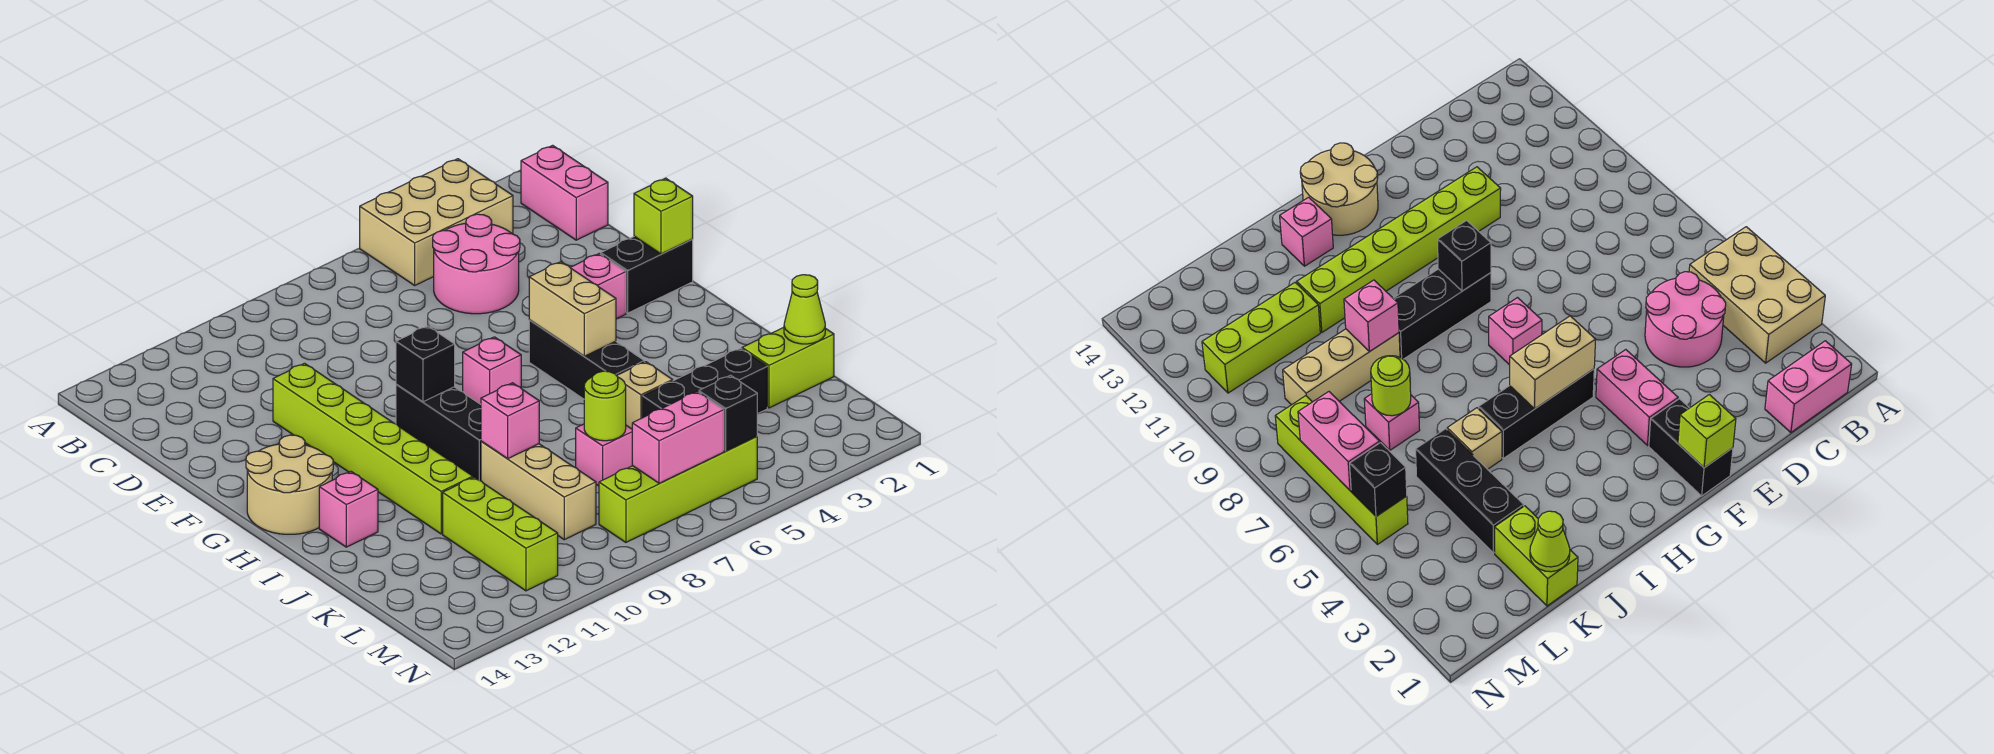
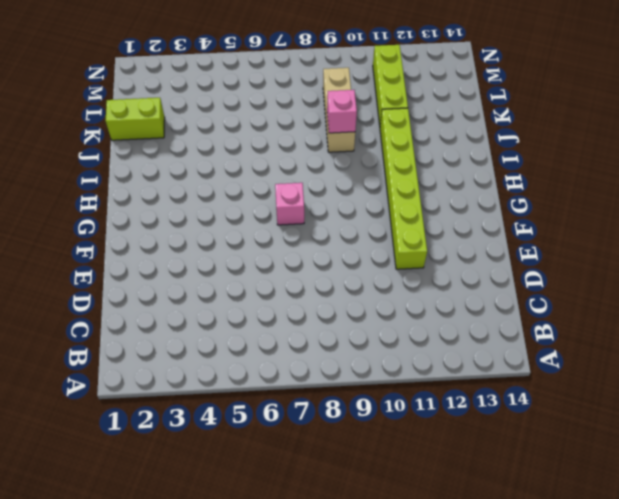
none -> tan 2x3 brick [360,159,513,285]
none -> pink 1x2 brick [521,145,608,240]
none -> pink 2x2 round brick [433,214,520,314]

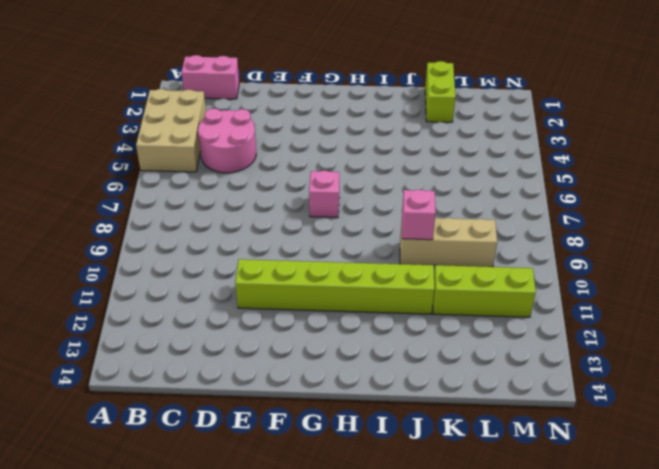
none -> black 1x2 brick [601,236,693,313]
none -> pink 1x2 brick [570,254,626,319]
none -> black 1x3 brick [529,320,644,399]

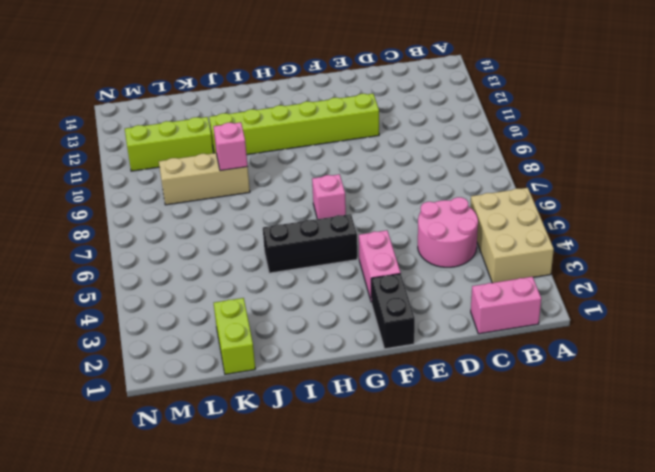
none -> black 1x3 brick [396,384,481,481]
none -> tan 2x2 round brick [246,435,333,534]
none -> pink 1x1 brick [319,472,378,547]

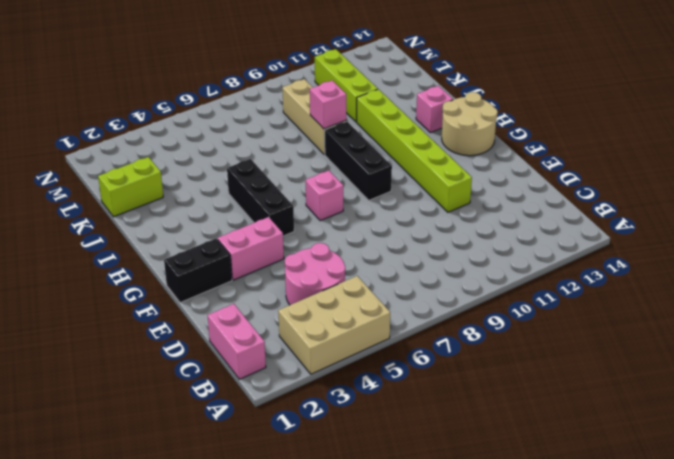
none -> tan 1x1 brick [617,362,673,429]
none -> black 1x3 brick [642,348,767,418]
none -> pink 1x1 brick [576,424,632,486]

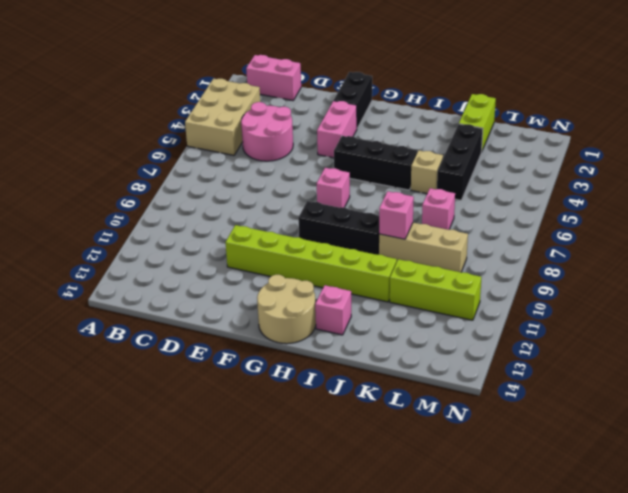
none -> lime 1x4 brick [599,436,757,542]
none -> lime 1x1 brick [634,178,693,254]
none -> tan 1x2 brick [529,262,616,356]

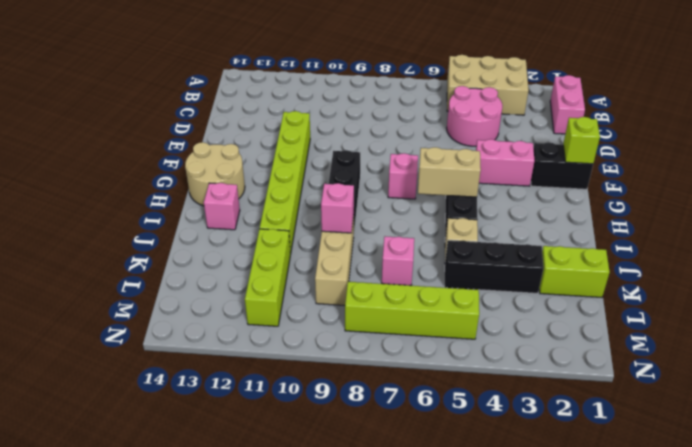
tan 1x2 brick [418,147,481,197] -> tan 1x2 brick turned to [529,262,616,356]
none -> black 1x1 brick [396,326,455,402]
none -> lime 1x1 cone [784,275,825,344]
none -> lime 1x1 round brick [584,371,626,441]

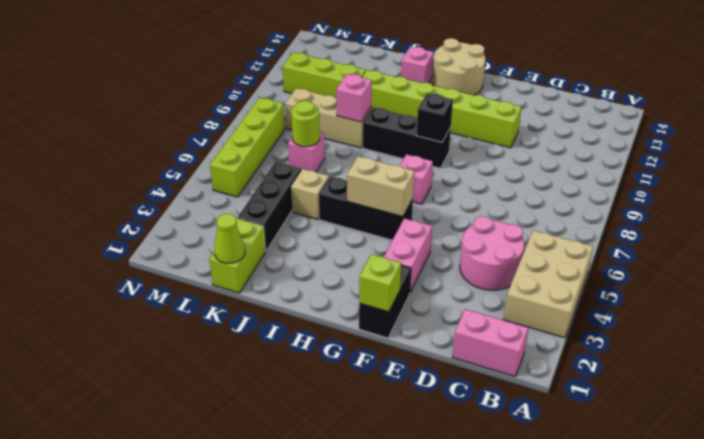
none -> black 1x1 brick [699,375,757,451]
none -> pink 1x2 brick [632,392,724,484]

